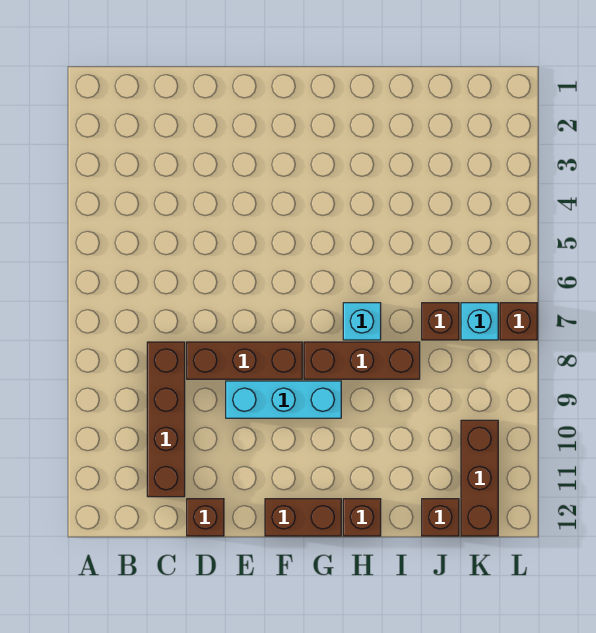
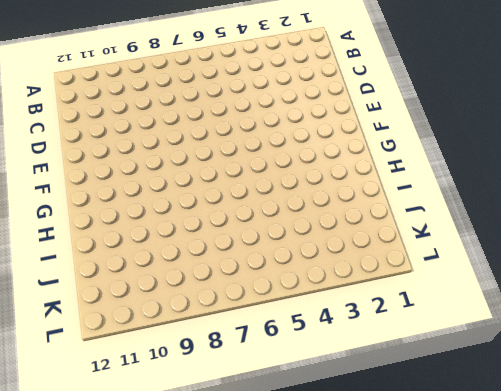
none -> brown 1x4 brick [147,342,185,497]
none -> brown 1x3 brick [187,342,302,379]
none -> brown 1x1 brick [187,499,224,536]

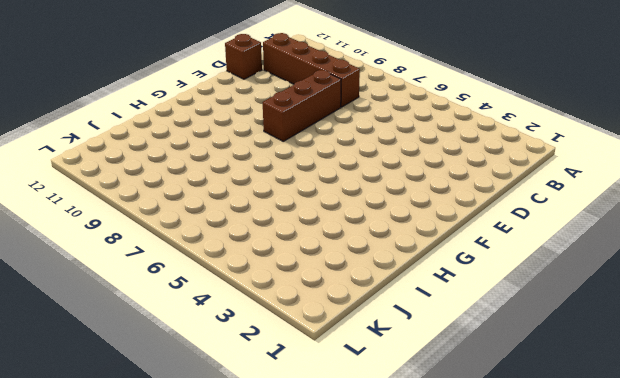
none -> cyan 1x3 brick [226,381,341,418]
none -> brown 1x2 brick [265,499,341,536]
none -> brown 1x3 brick [304,342,420,379]

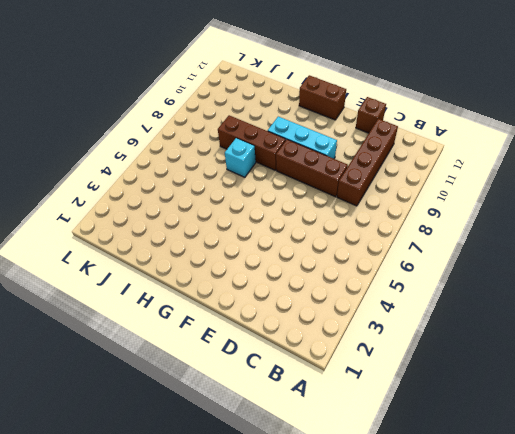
none -> brown 1x1 brick [343,499,381,536]
none -> brown 1x1 brick [422,303,459,340]
none -> brown 1x1 brick [422,499,459,536]

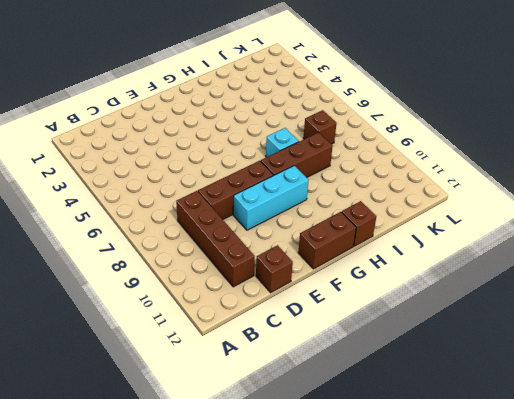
none -> brown 1x1 brick [422,499,459,536]
none -> cyan 1x1 brick [461,303,498,340]
none -> brown 1x3 brick [461,420,498,536]

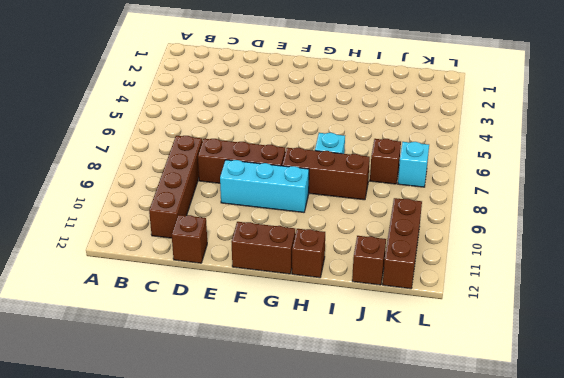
none -> brown 1x1 brick [500,303,537,340]

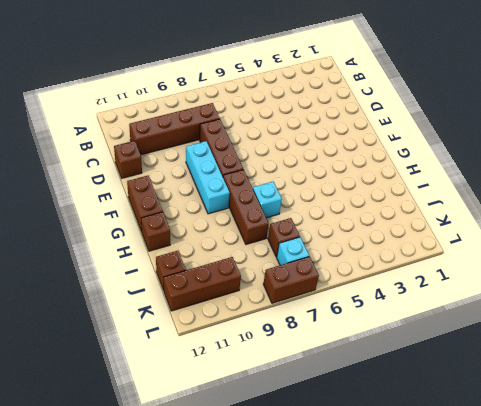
brown 1x2 brick [263,257,319,303] -> brown 1x1 brick [500,303,537,340]

